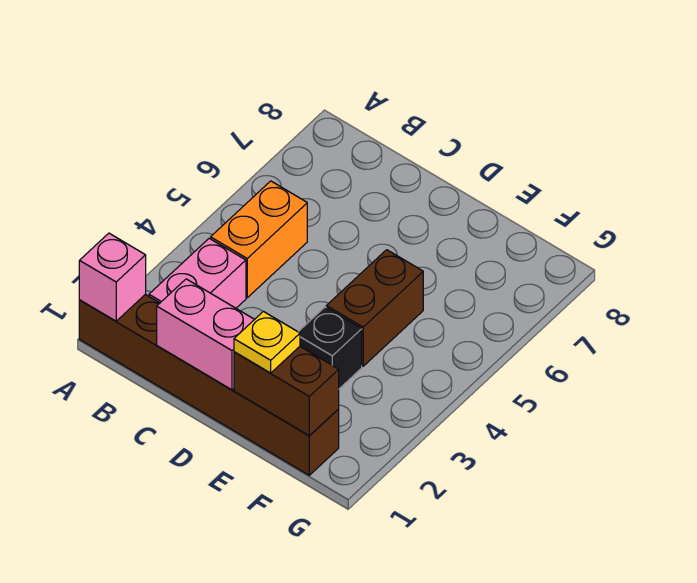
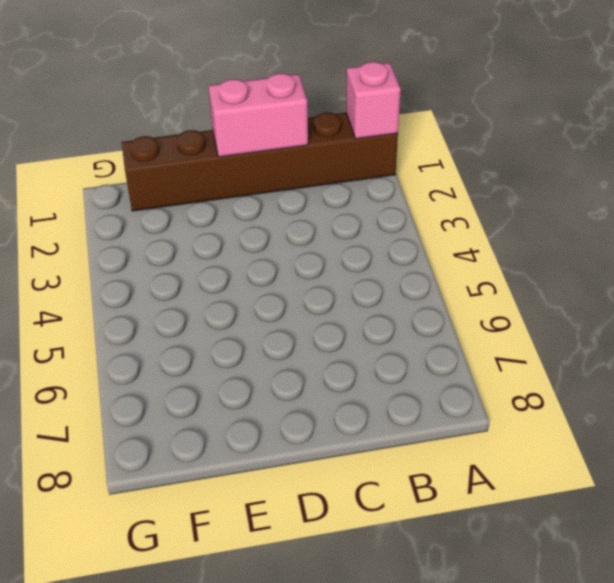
none -> pink 1x2 brick [149,238,246,308]
none -> orange 1x2 brick [211,181,307,298]

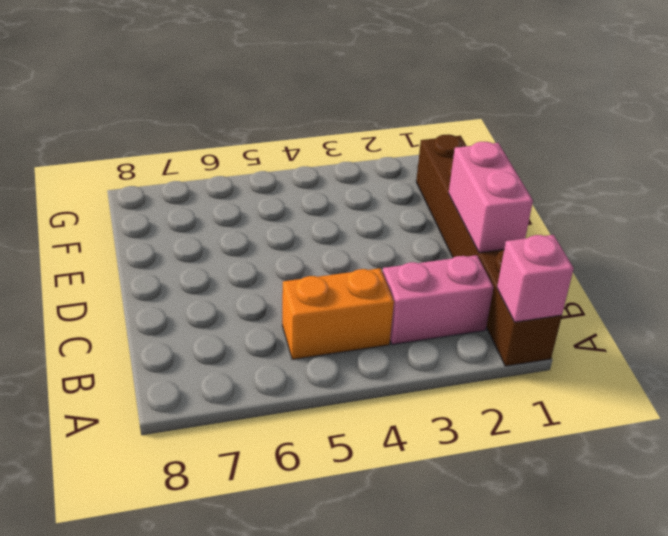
none -> black 1x1 brick [299,307,362,389]
none -> brown 1x2 brick [326,250,423,366]

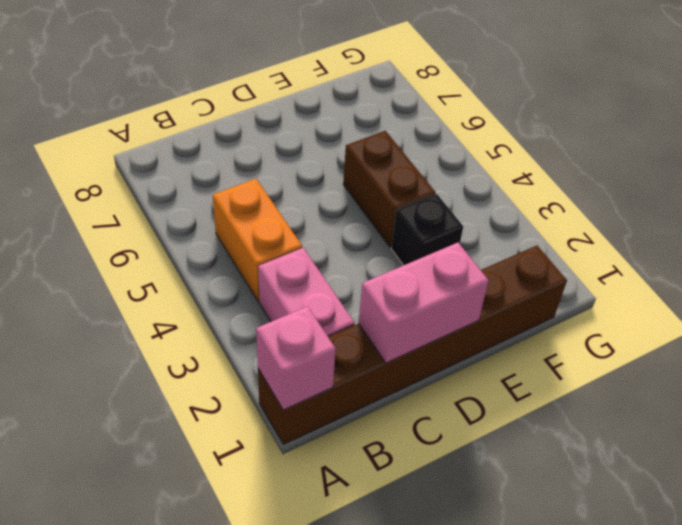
none -> brown 1x2 brick [234,347,339,435]
none -> yellow 1x1 plate [234,311,300,373]

